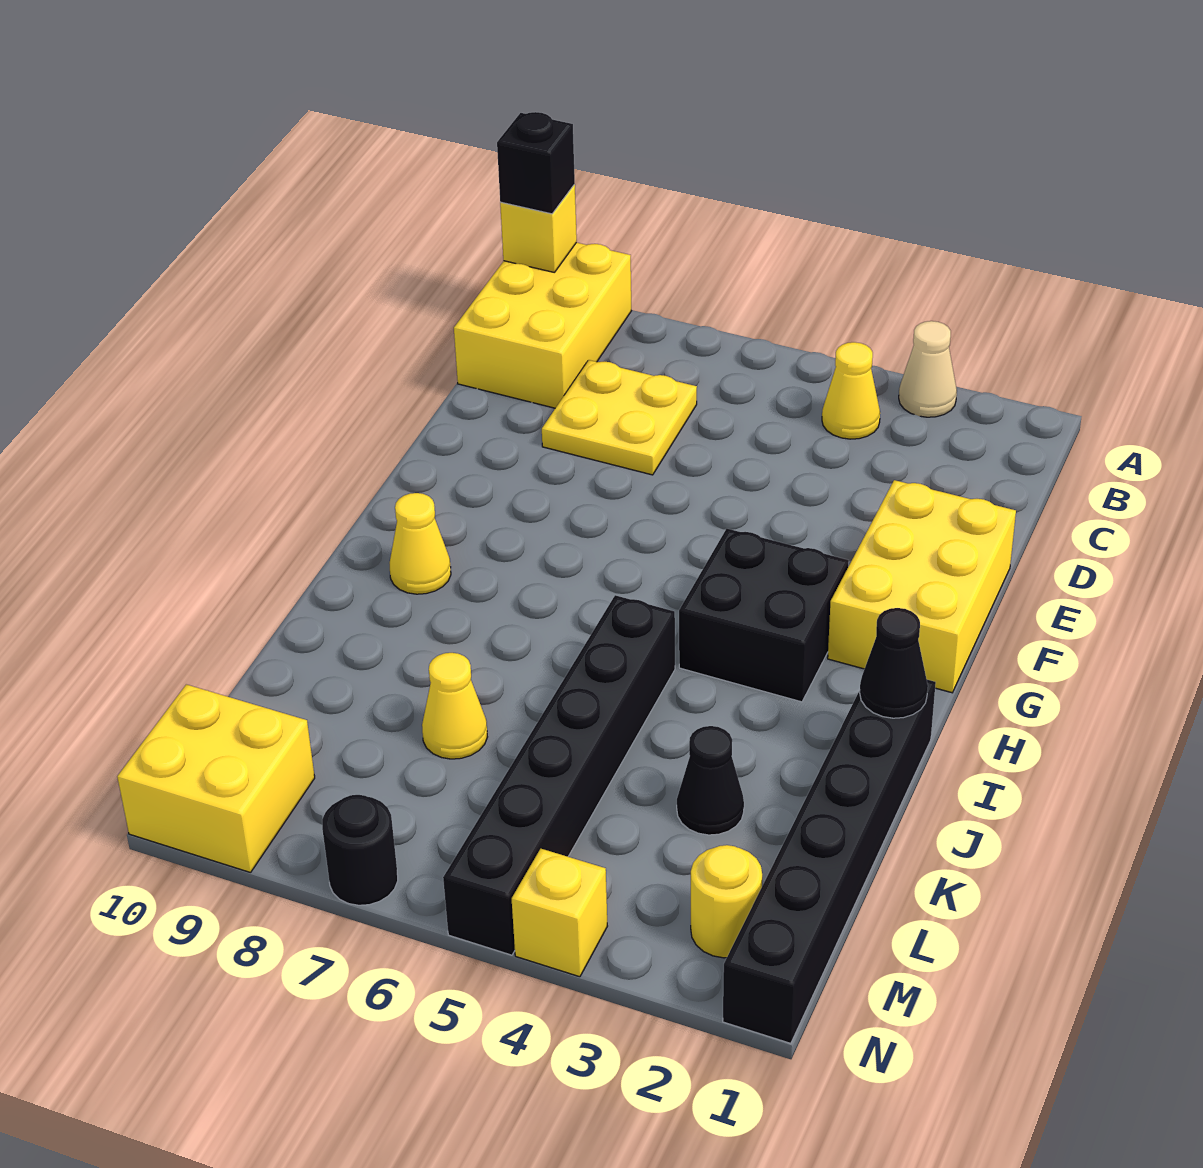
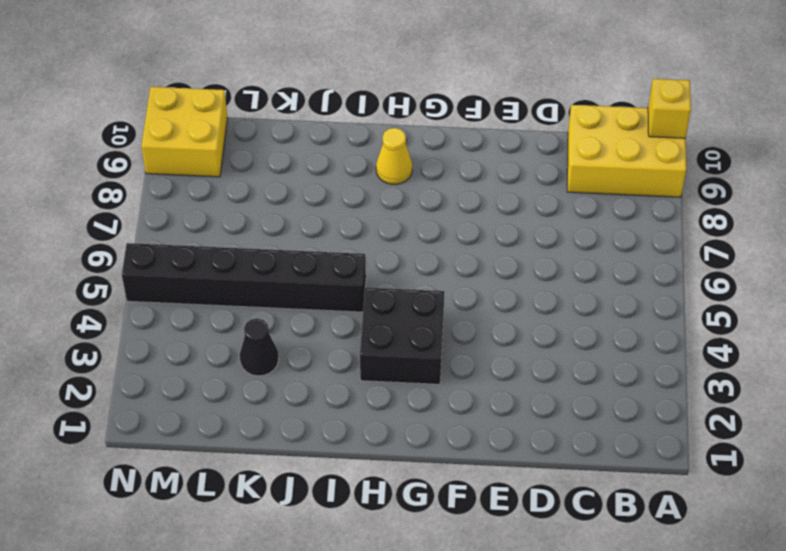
none -> tan 1x1 cone [899,321,957,417]
none -> yellow 1x1 cone [822,342,880,439]
none -> yellow 2x2 plate [542,360,697,475]

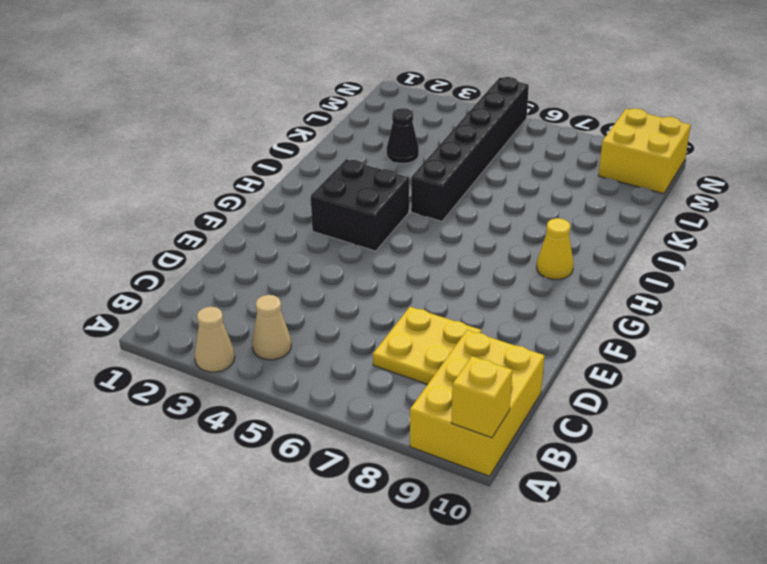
tan 1x1 cone [252,295,291,360] -> yellow 1x1 cone [822,342,880,439]
none -> yellow 2x3 brick [828,480,1016,693]
none -> black 1x6 brick [723,680,936,1043]
none -> yellow 1x1 cone [422,653,487,759]

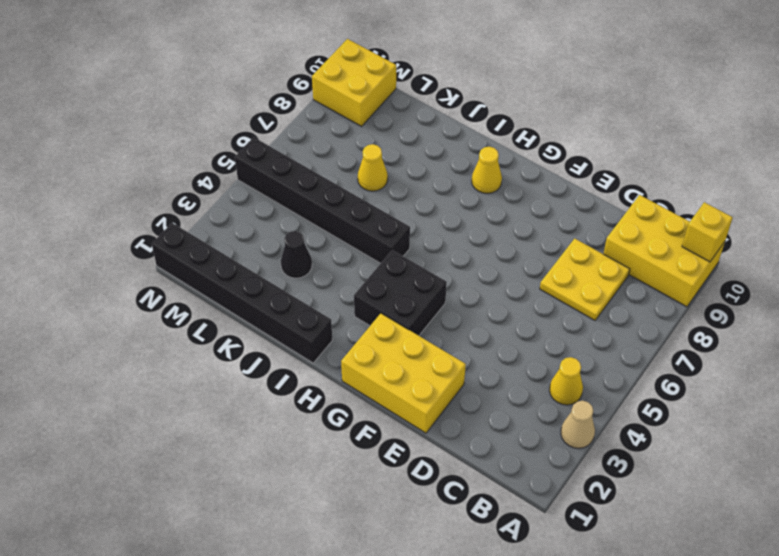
none -> yellow 1x1 round brick [691,845,762,958]
none -> yellow 1x1 brick [512,849,607,977]
none -> black 1x1 round brick [322,795,398,905]

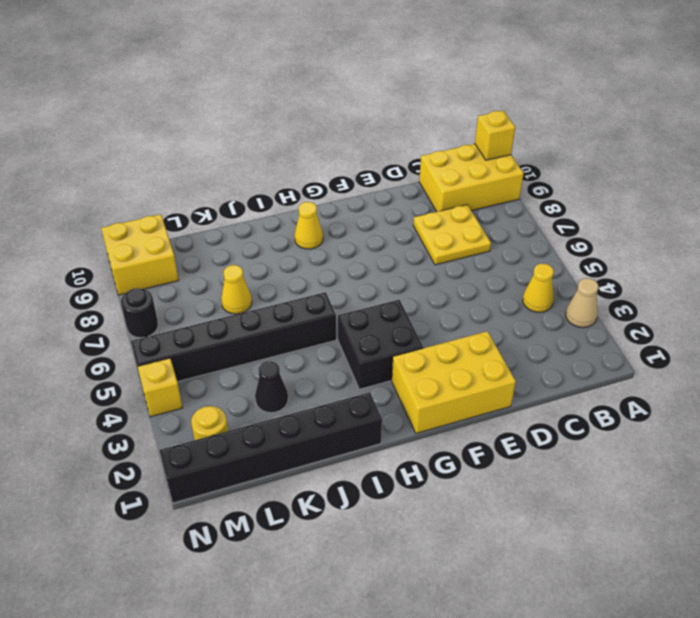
none -> black 1x1 cone [860,608,928,718]
none -> black 1x1 brick [497,112,575,214]

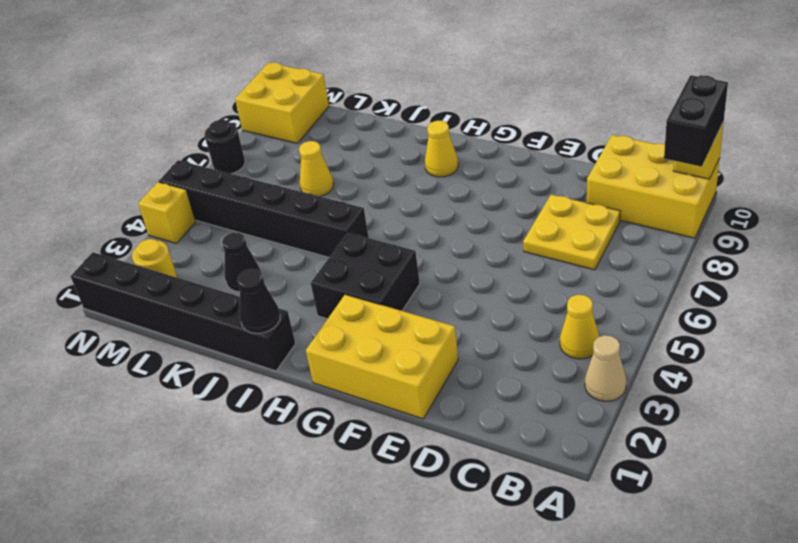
black 1x2 brick [664,75,728,167] -> black 1x1 brick [497,112,575,214]

